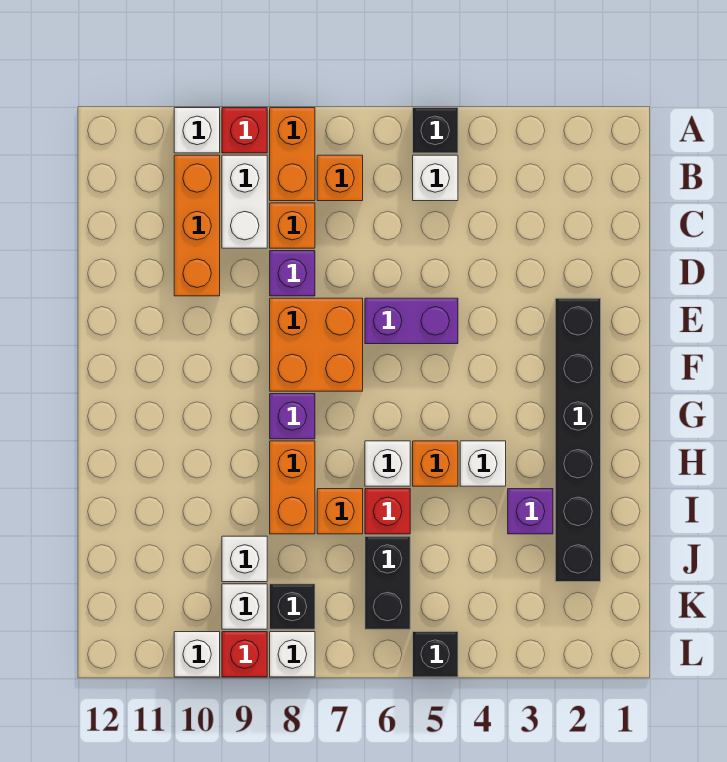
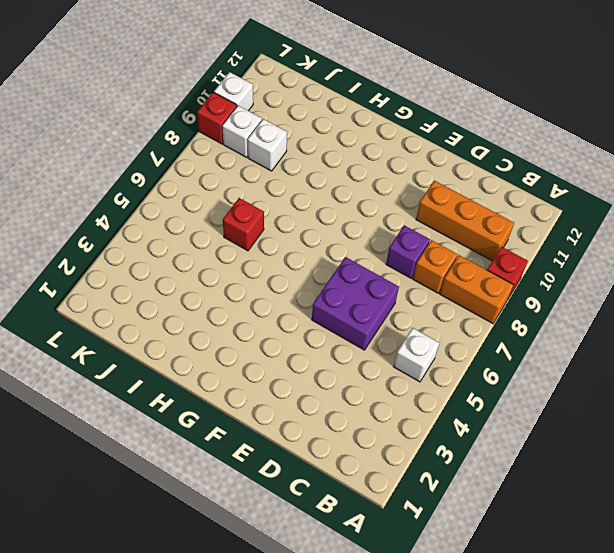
purple 2x2 brick [312,257,399,350] -> purple 1x2 brick [365,298,458,344]
none -> black 1x1 brick [413,108,458,153]
none -> white 1x1 brick [174,108,220,153]
none -> orange 1x1 brick [317,155,363,201]

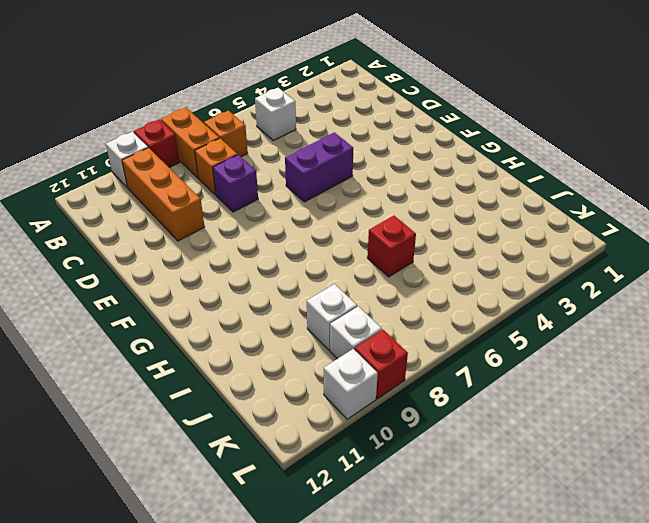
none -> black 1x1 brick [413,108,458,153]
none -> white 1x2 brick [222,155,267,248]
none -> black 1x6 brick [555,298,601,582]

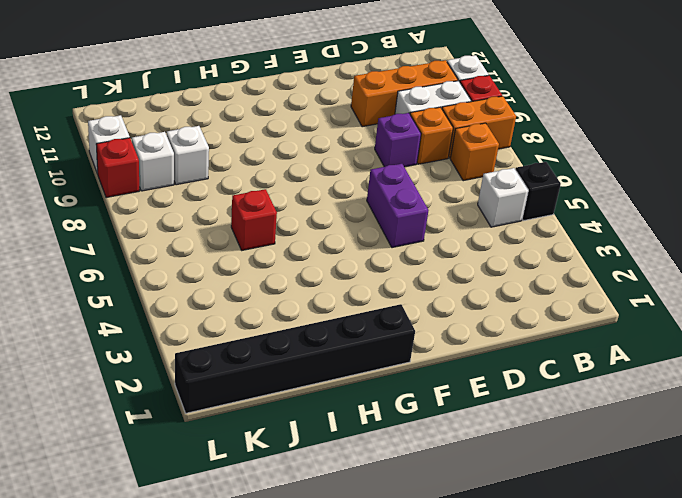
black 1x6 brick [175,304,415,413] -> black 1x6 brick moved to [555,298,601,582]
none -> orange 2x2 brick [270,298,363,391]
none -> purple 1x1 brick [270,394,315,439]
none -> white 1x1 brick [460,441,506,486]

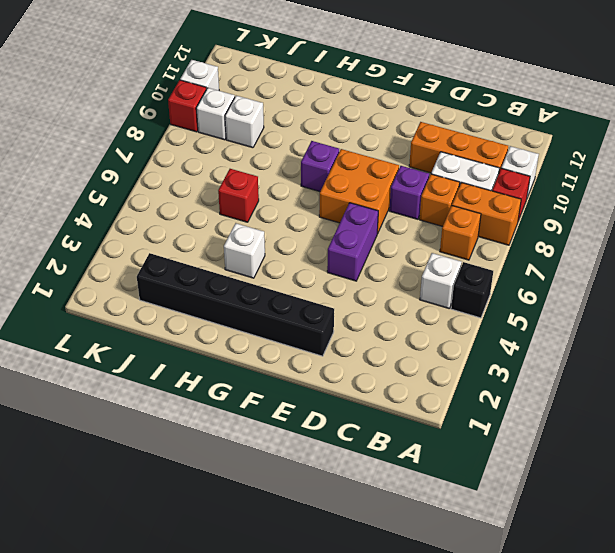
none -> orange 1x1 brick [413,441,458,486]
none -> white 1x1 brick [365,441,410,486]
none -> orange 1x2 brick [270,441,315,534]

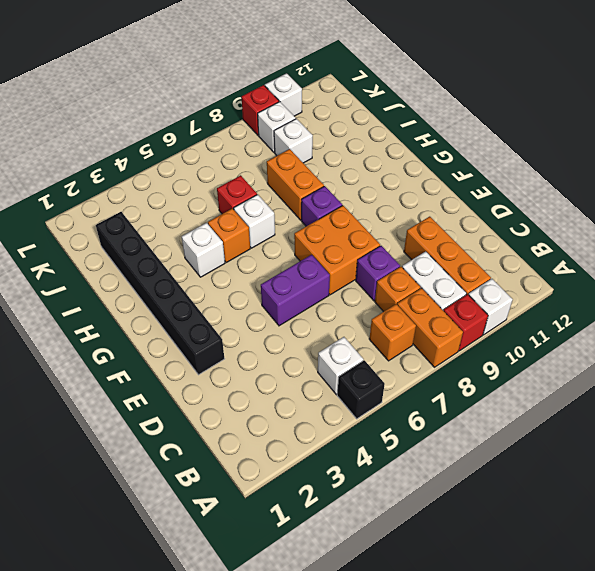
none -> purple 1x1 brick [508,489,553,534]
none -> orange 1x1 brick [317,489,363,534]
none -> black 1x2 brick [365,536,410,629]

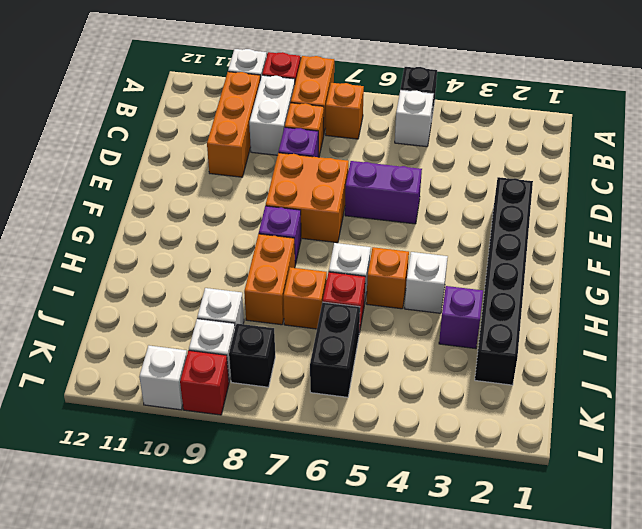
none -> black 1x1 brick [413,632,458,677]
none -> white 1x1 brick [270,632,315,677]

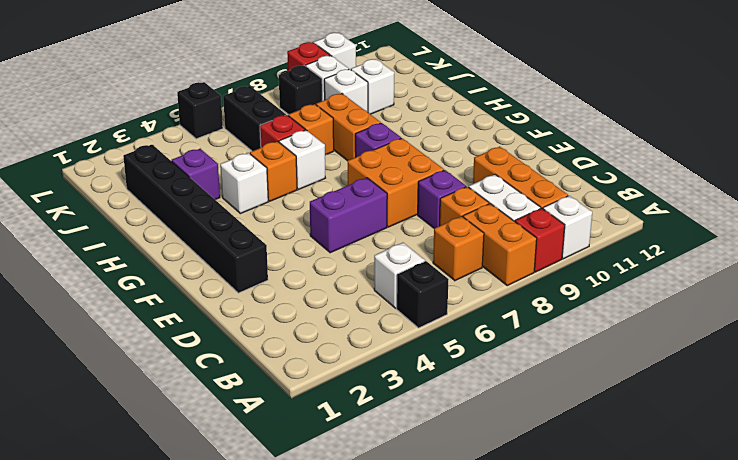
white 1x1 brick [351,59,394,114] -> white 1x1 brick moved to [270,632,315,677]

